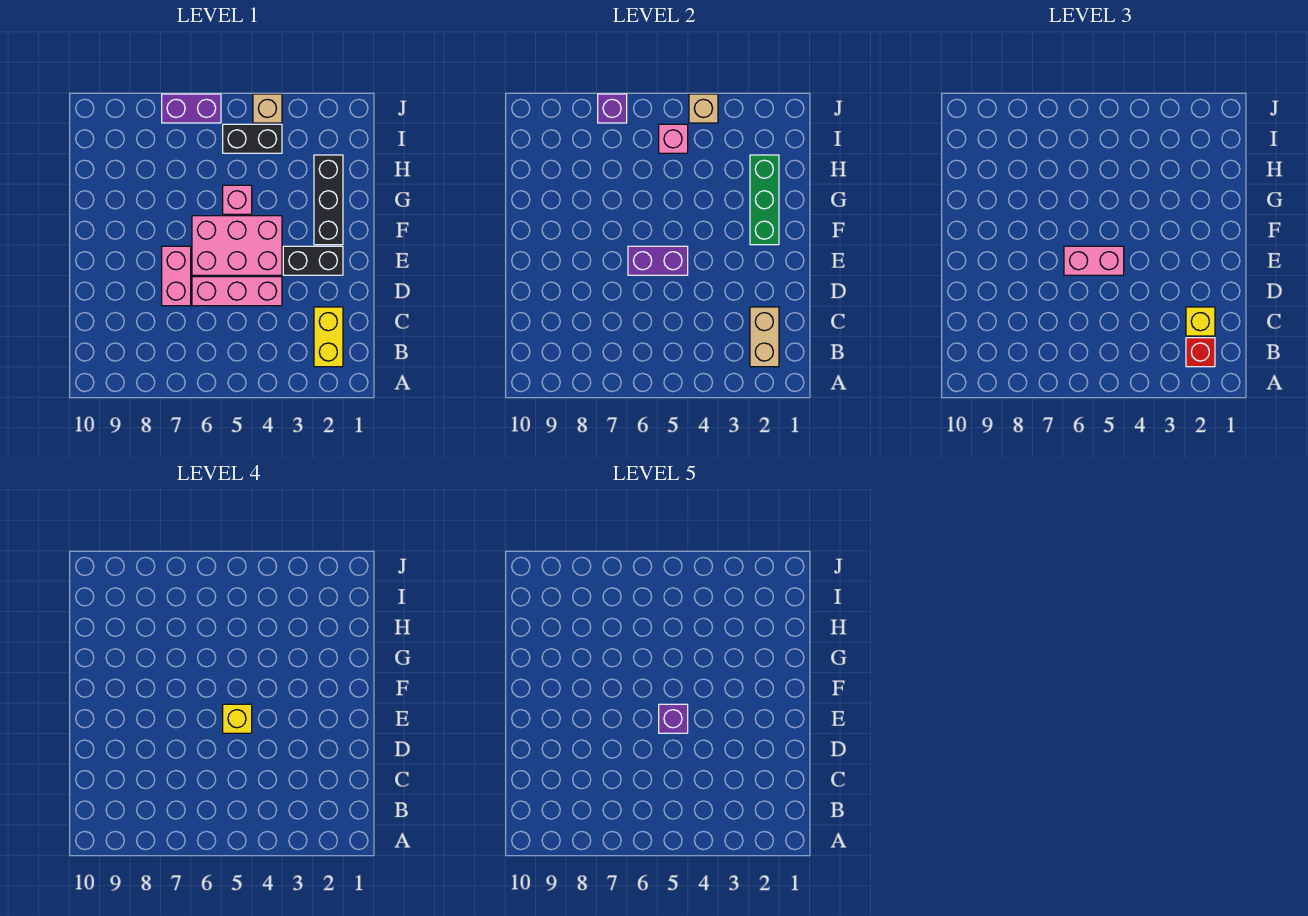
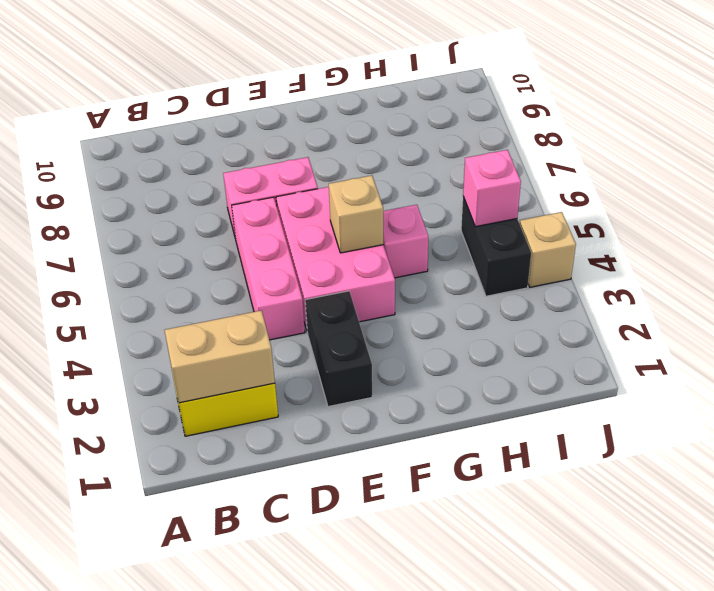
tan 1x1 brick [329,175,383,253] -> tan 1x1 brick moved to [689,94,718,123]
none -> black 1x3 brick [314,155,343,245]
none -> purple 1x2 brick [162,94,221,123]
none -> purple 1x2 brick [628,246,688,275]

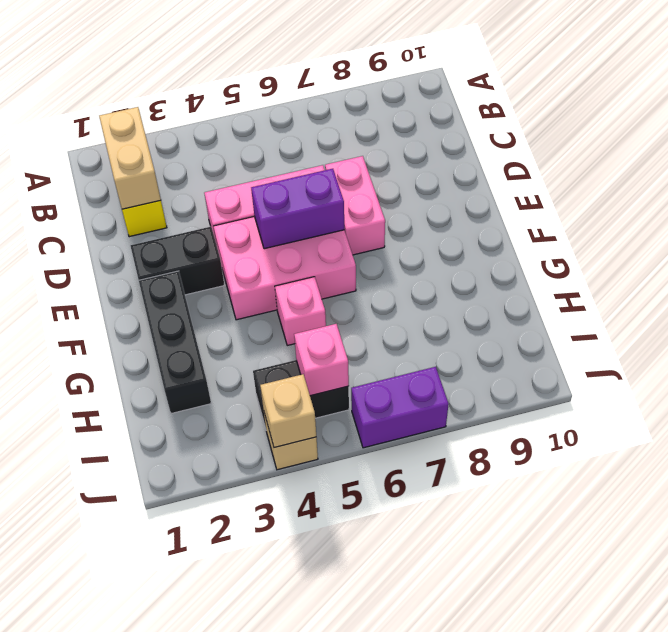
none -> green 1x3 brick [750,155,779,245]
none -> purple 1x1 brick [598,94,627,123]
none -> red 1x1 brick [1186,338,1215,367]

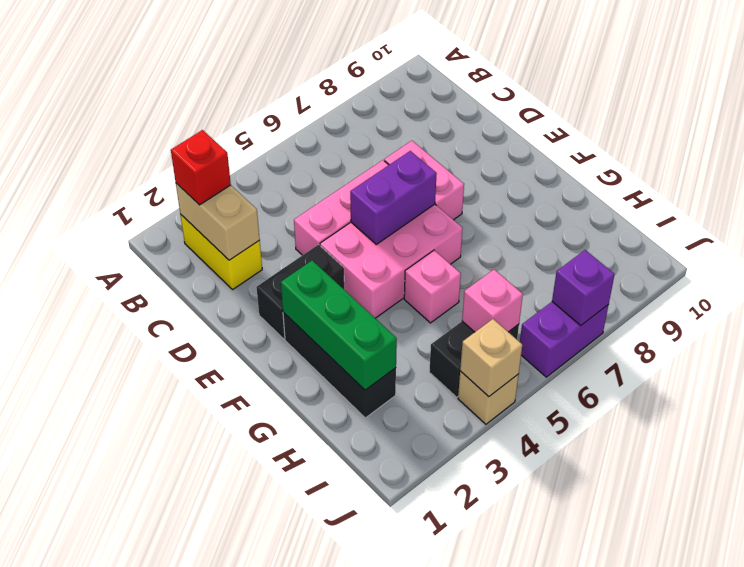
none -> yellow 1x1 brick [1186,307,1215,336]
none -> pink 1x2 brick [1064,246,1124,275]
none -> yellow 1x1 brick [223,704,252,733]

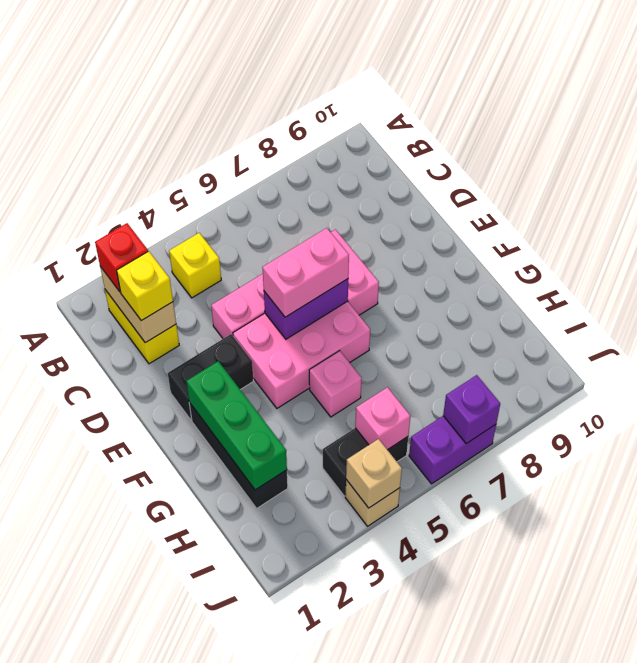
yellow 1x1 brick [169,233,221,298] -> yellow 1x1 brick moved to [223,704,252,733]
none -> purple 1x1 brick [659,704,688,733]

